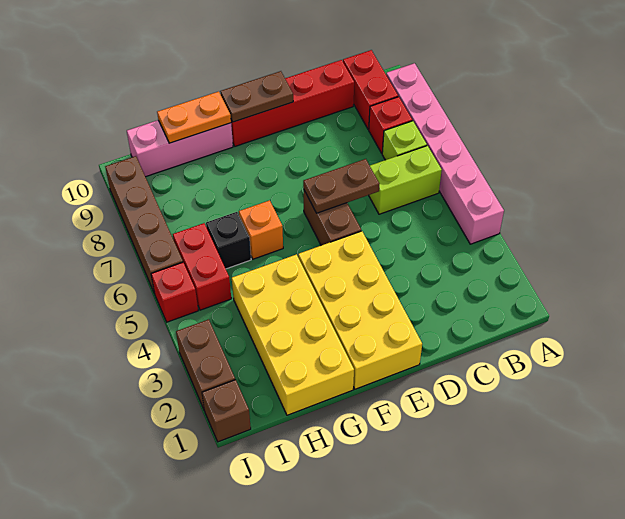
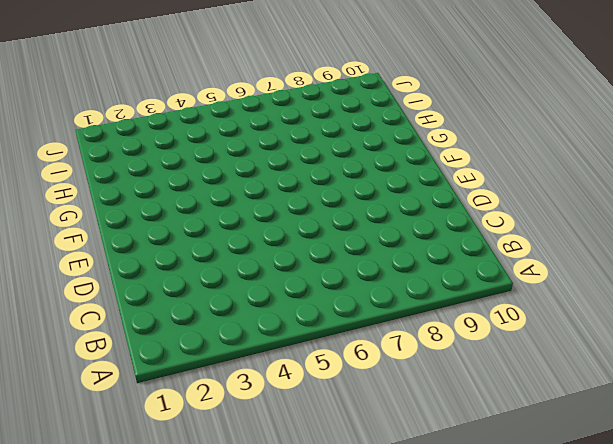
none -> pink 1x6 brick [386,63,504,244]
none -> lime 1x2 brick [369,146,442,214]
none -> lime 1x1 brick [382,121,427,160]

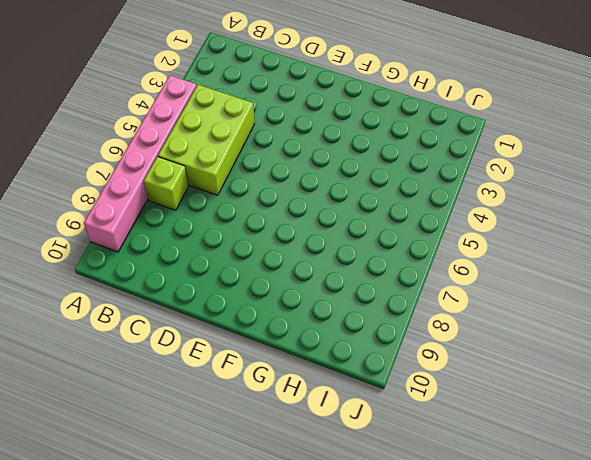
lime 2x3 brick [158,85,254,195] -> lime 1x2 brick [369,146,442,214]
none -> red 1x1 brick [369,97,412,153]
none -> red 1x2 brick [343,50,398,130]
none -> red 1x4 brick [231,60,354,146]

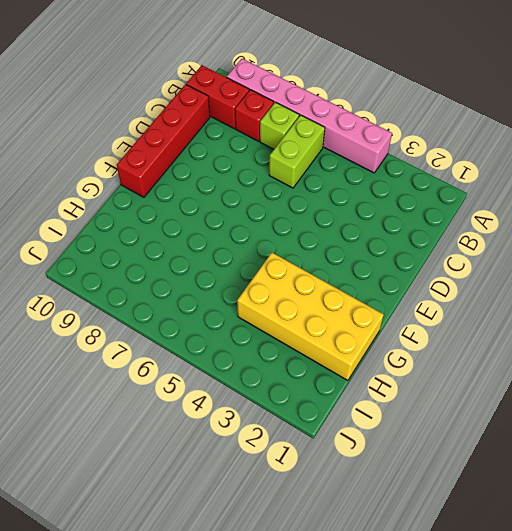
none -> yellow 2x4 brick [298,231,422,389]
none -> brown 1x2 brick [304,190,361,245]
none -> orange 1x1 brick [239,200,283,259]

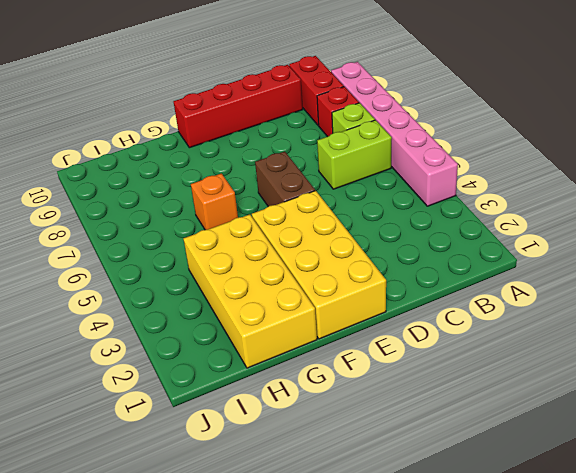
none -> pink 1x3 brick [127,120,233,177]
none -> black 1x1 brick [206,212,251,269]
none -> red 1x2 brick [173,223,231,310]

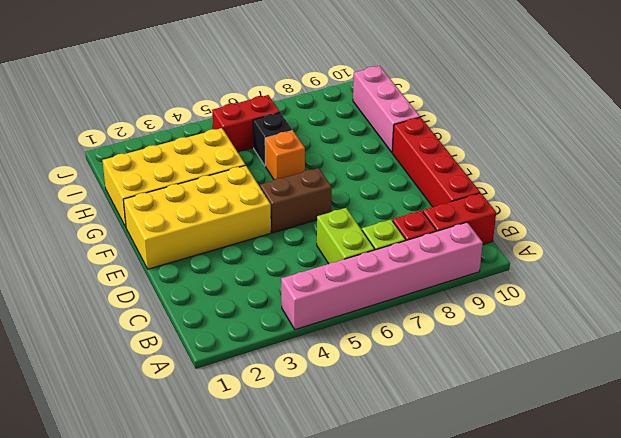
none -> brown 1x1 brick [202,380,251,442]
none -> brown 1x2 brick [176,319,235,411]
none -> red 1x1 brick [151,262,198,322]

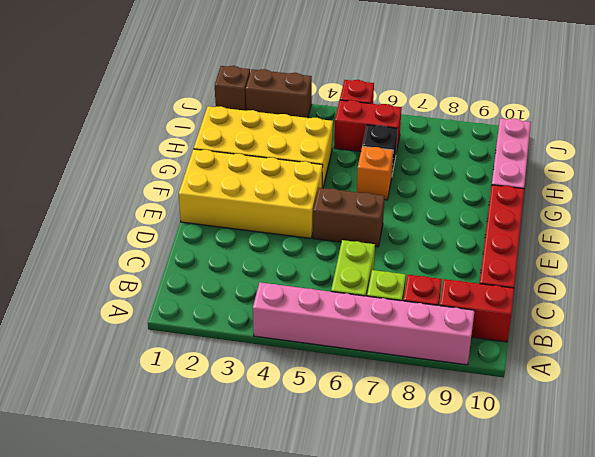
none -> brown 1x4 brick [105,156,183,294]
none -> brown 1x2 plate [303,159,379,213]
none -> brown 1x2 plate [220,71,293,122]

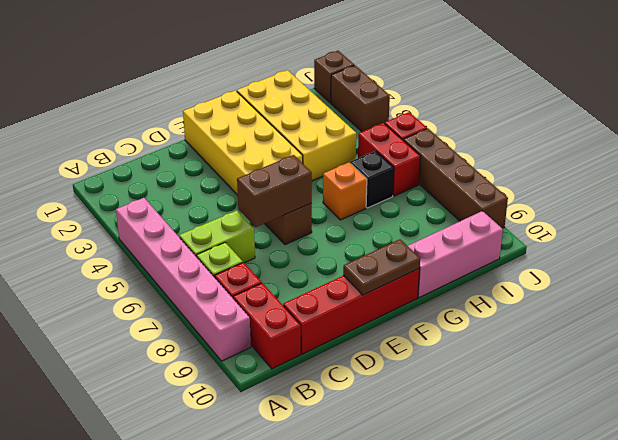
brown 1x2 brick [237,155,312,227] -> brown 1x2 plate [303,159,379,213]
none -> orange 1x2 plate [157,92,231,143]

